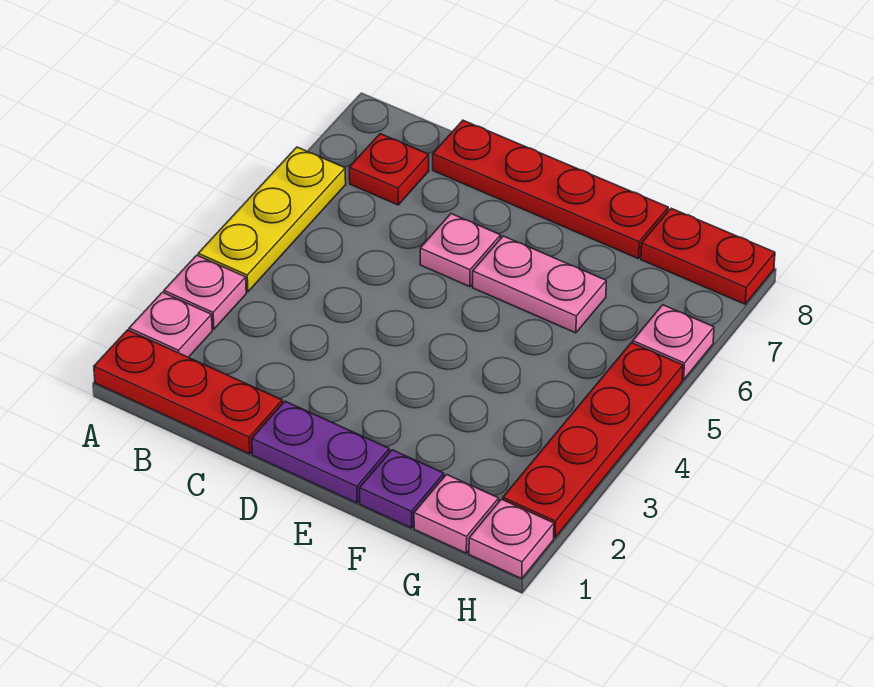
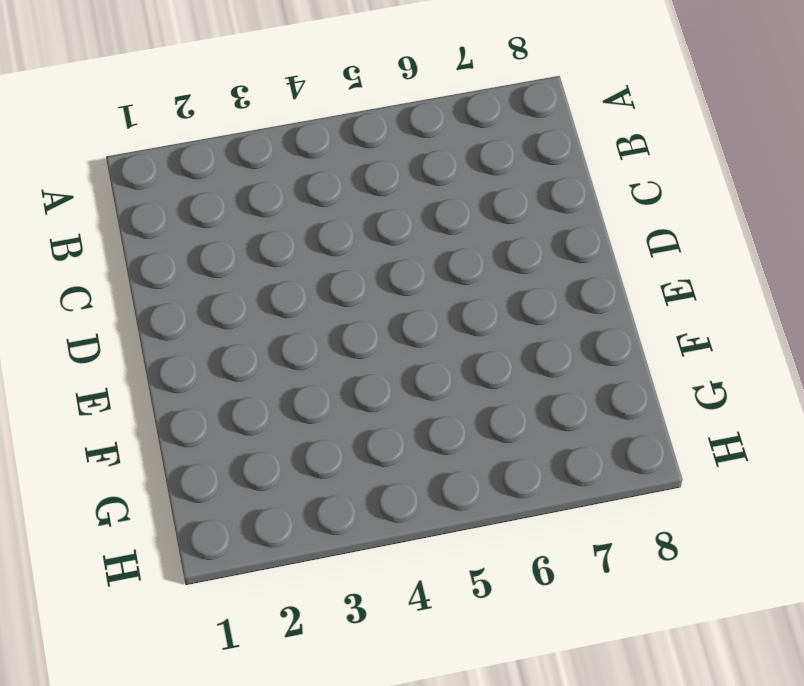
none -> red 1x3 plate [94,330,282,454]
none -> pink 1x1 plate [129,292,212,357]
none -> pink 1x1 plate [164,255,246,329]

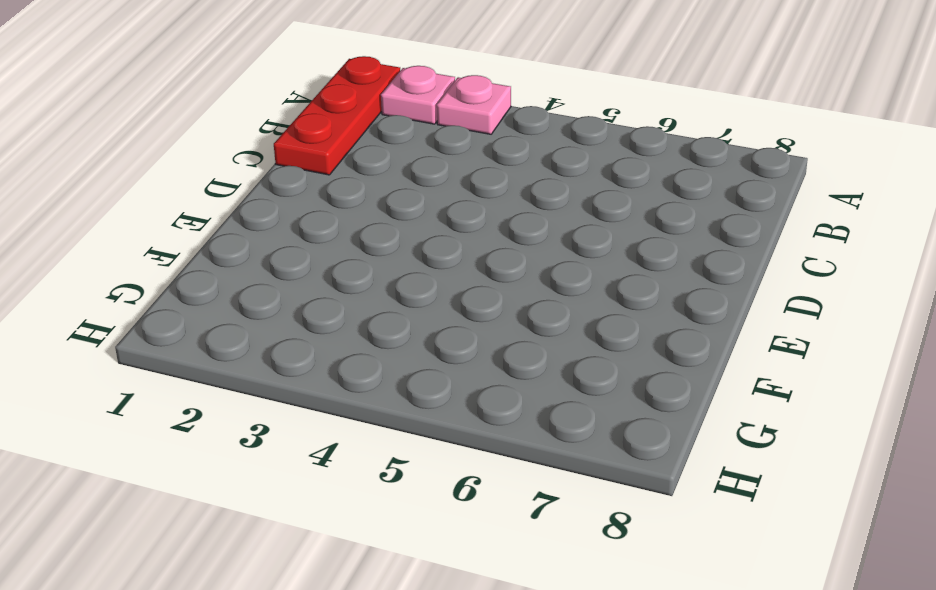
none -> yellow 1x3 plate [198,147,346,292]
none -> red 1x1 plate [349,134,429,205]
none -> red 1x4 plate [433,120,668,258]

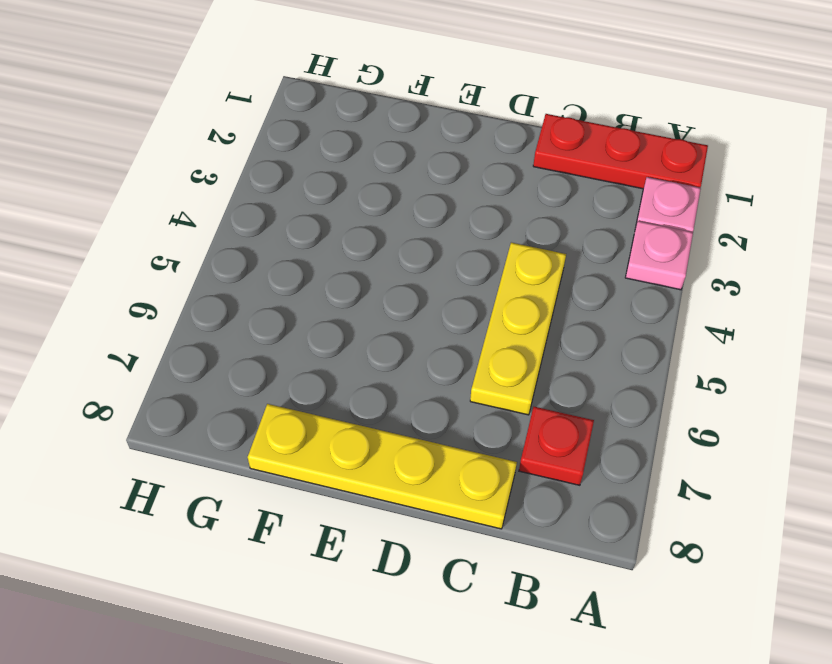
yellow 1x3 plate [470,242,566,415] -> yellow 1x3 plate moved to [198,147,346,292]
yellow 1x4 plate [248,404,517,529] -> red 1x4 plate [433,120,668,258]
none -> purple 1x2 plate [252,401,390,503]
none -> pink 1x1 plate [420,214,501,287]
none -> pink 1x2 plate [473,236,606,333]

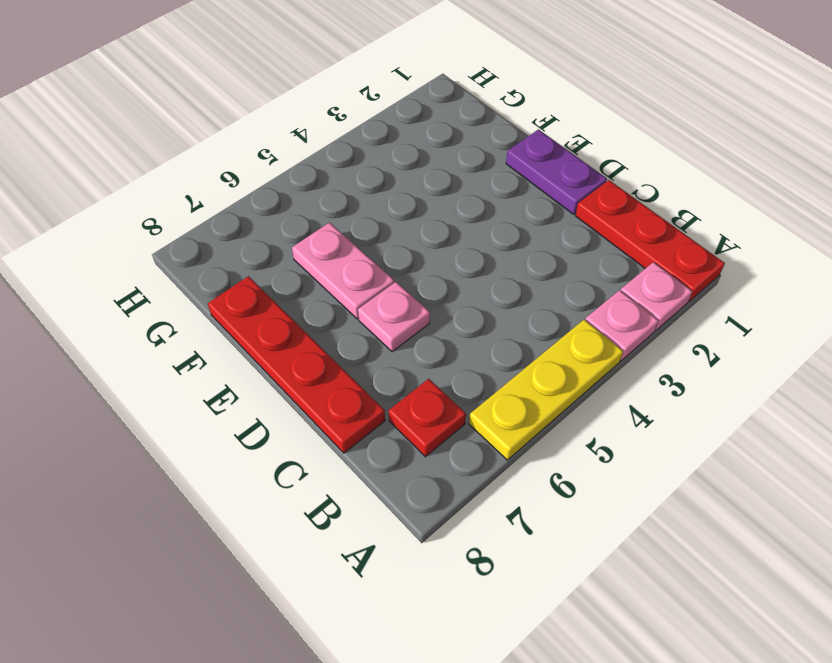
none -> purple 1x1 plate [360,450,444,528]
none -> pink 1x1 plate [414,474,499,553]
none -> red 1x2 plate [641,208,775,304]

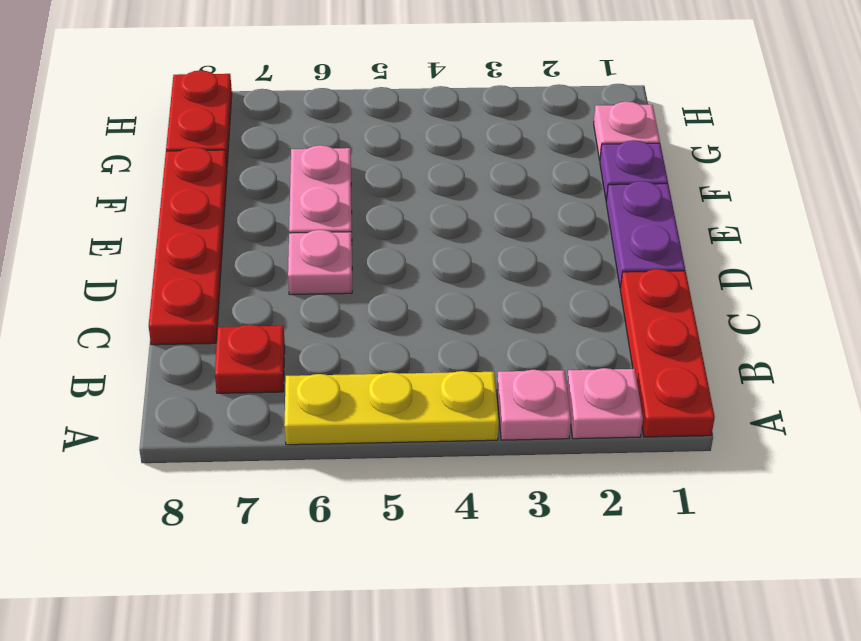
none -> pink 1x1 plate [469,499,554,579]
none -> red 1x4 plate [503,343,683,538]
none -> pink 1x1 plate [633,305,714,380]

